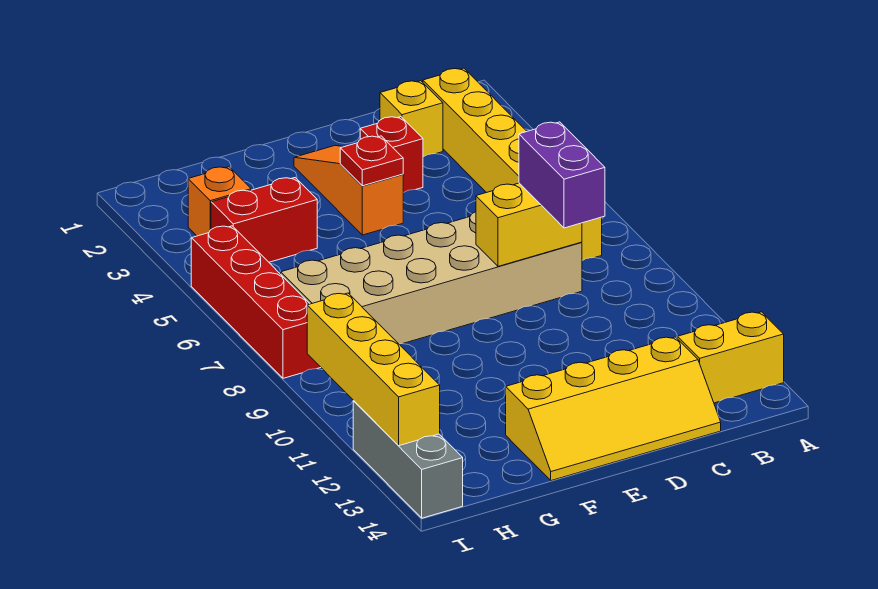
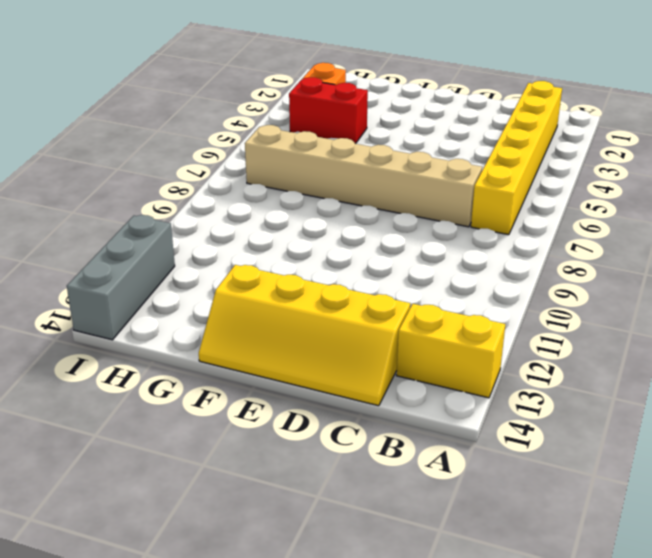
tan 1x6 brick [245,125,482,227] -> tan 2x6 brick [281,212,582,344]
none -> yellow 1x1 brick [380,81,443,157]
none -> red 1x1 brick [360,117,423,193]
none -> orange 1x3 slope [294,146,403,235]

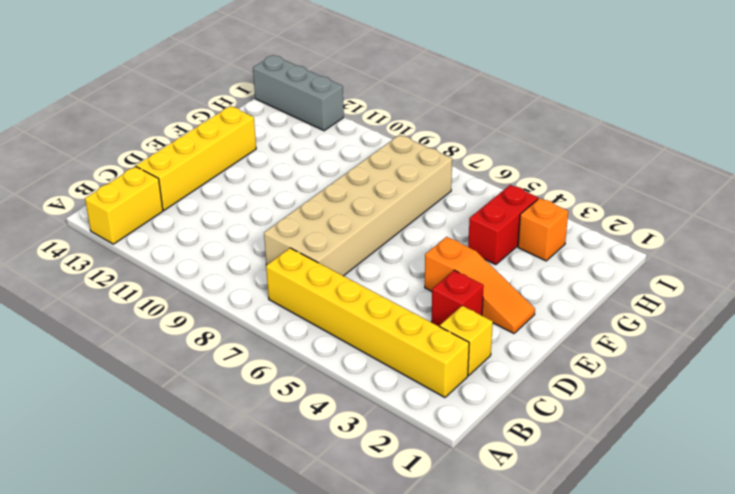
none -> red 1x4 brick [191,226,321,378]
none -> yellow 1x2 brick [476,183,582,266]
none -> red 1x1 plate [340,136,403,186]

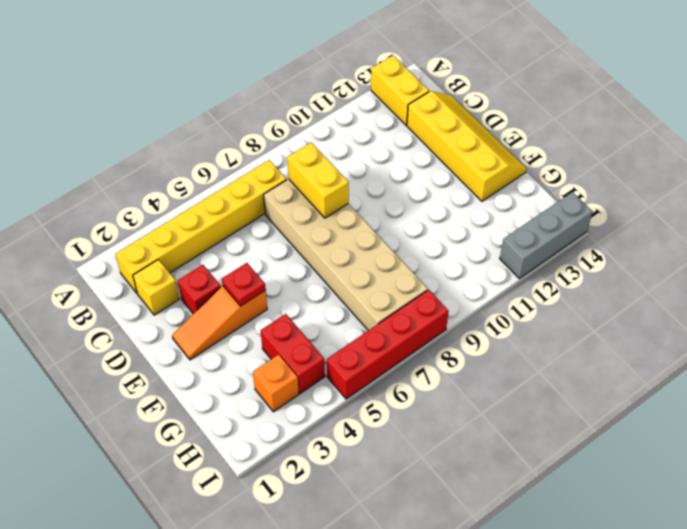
none -> yellow 1x4 brick [307,293,440,446]
none -> purple 1x2 brick [519,122,605,228]

